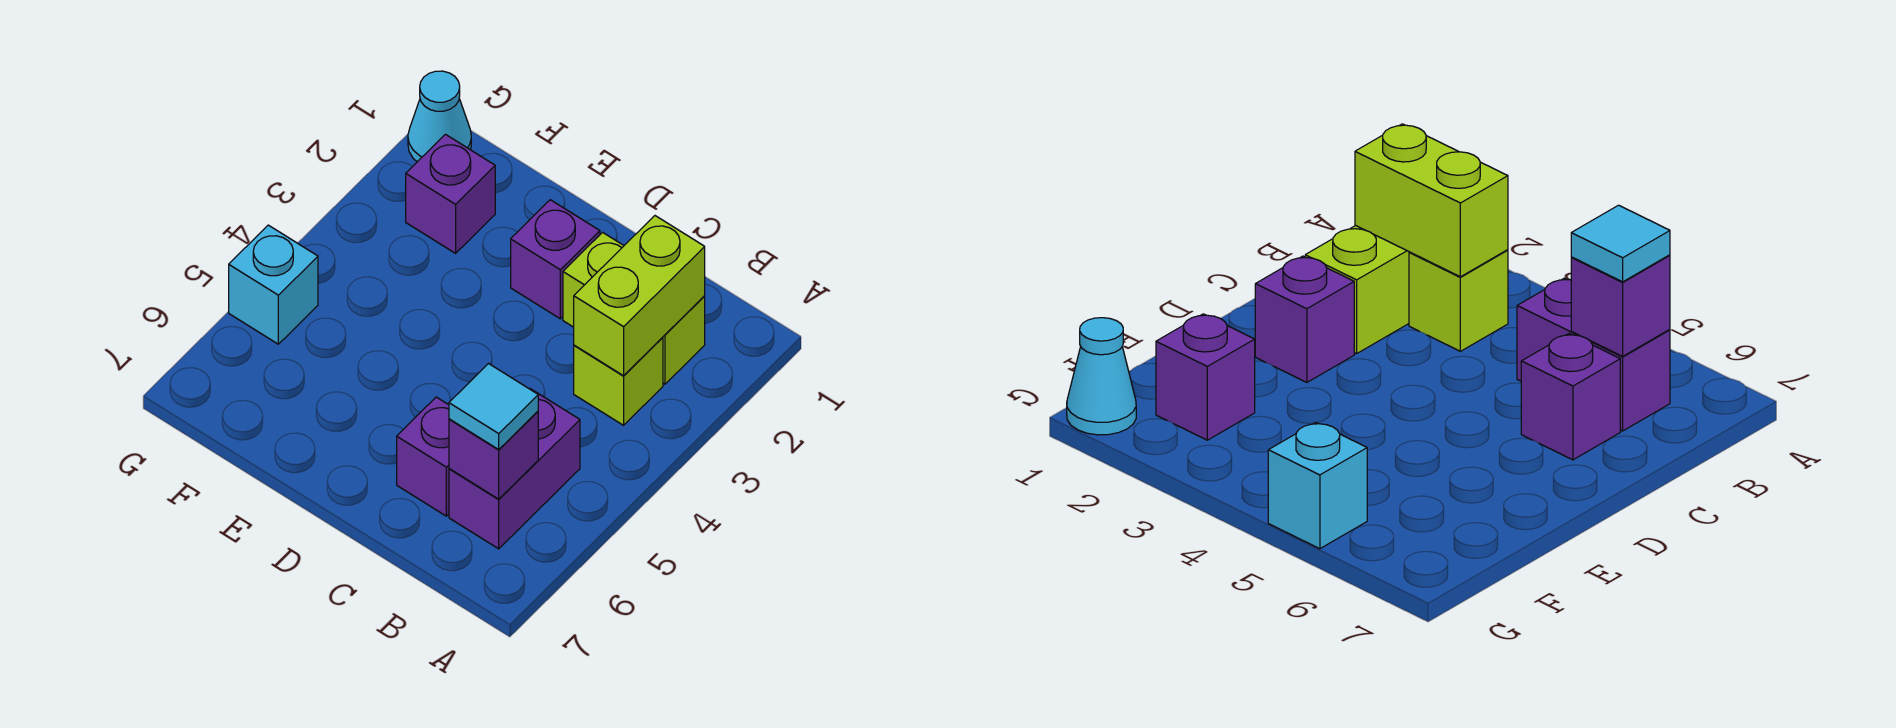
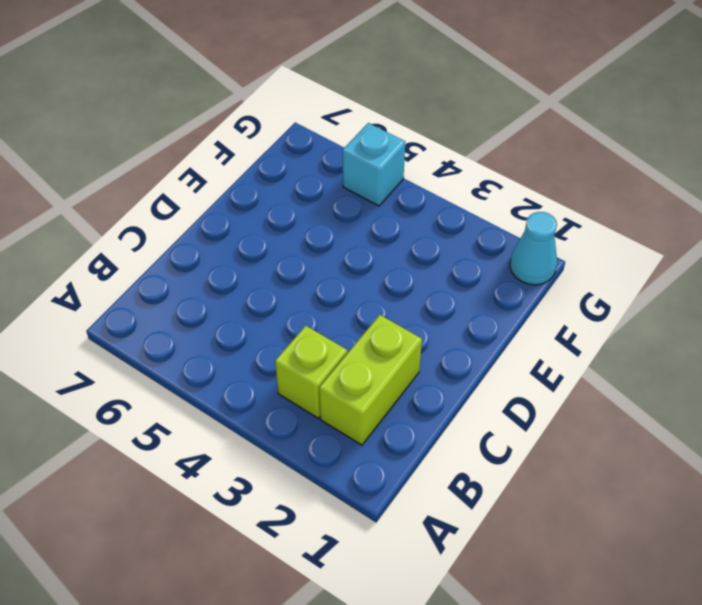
none -> purple 1x2 brick [449,389,580,549]
none -> purple 1x1 brick [397,397,449,516]

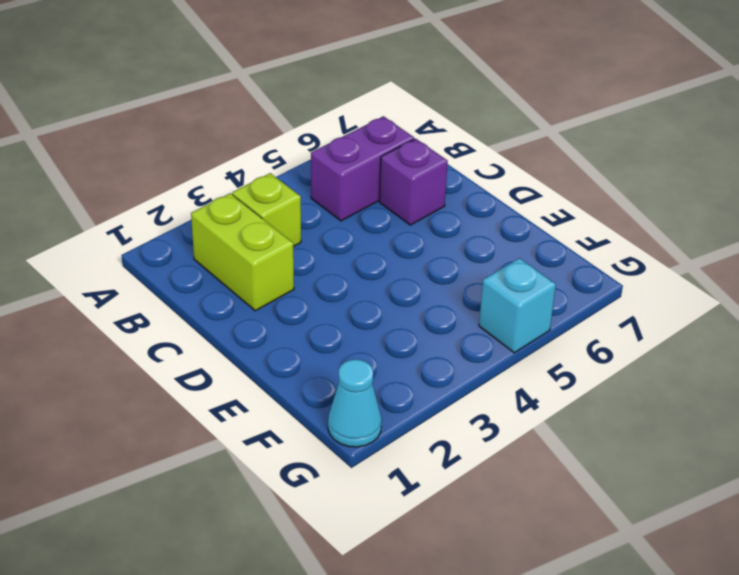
none -> purple 1x1 brick [511,200,600,319]
none -> purple 1x1 brick [406,134,495,253]

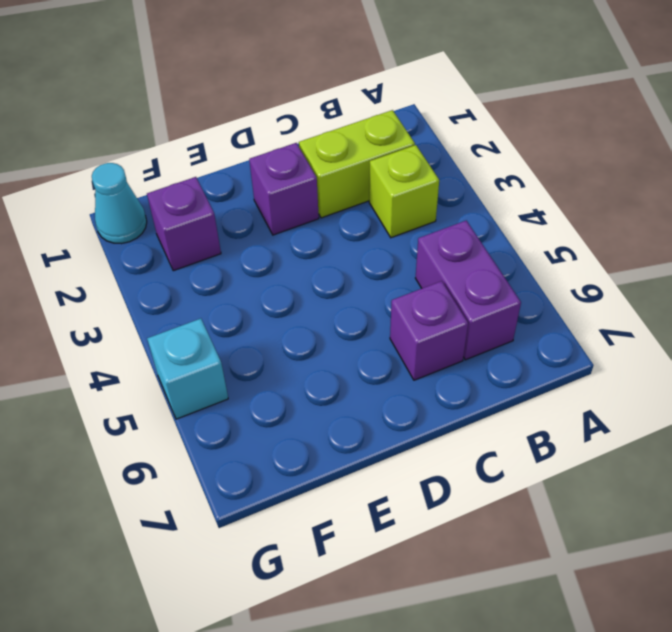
none -> lime 1x2 brick [574,216,705,376]
none -> purple 1x1 brick [449,412,538,499]

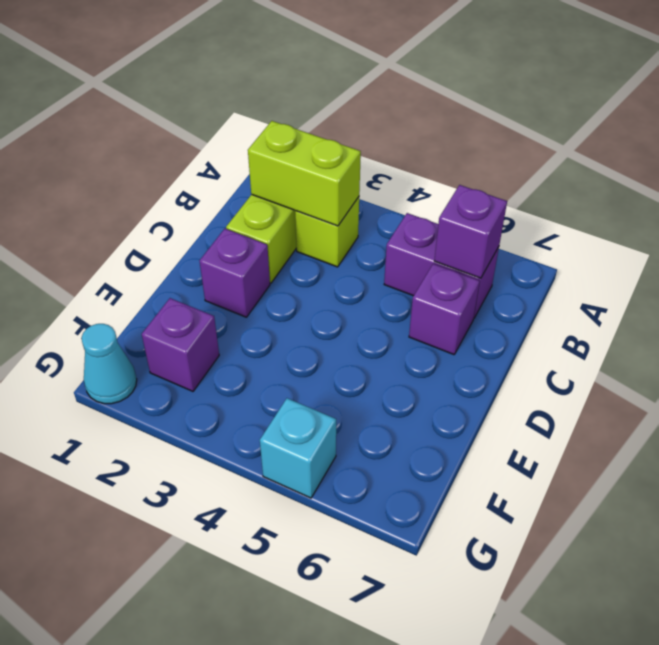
none -> cyan 1x1 tile [449,364,538,449]

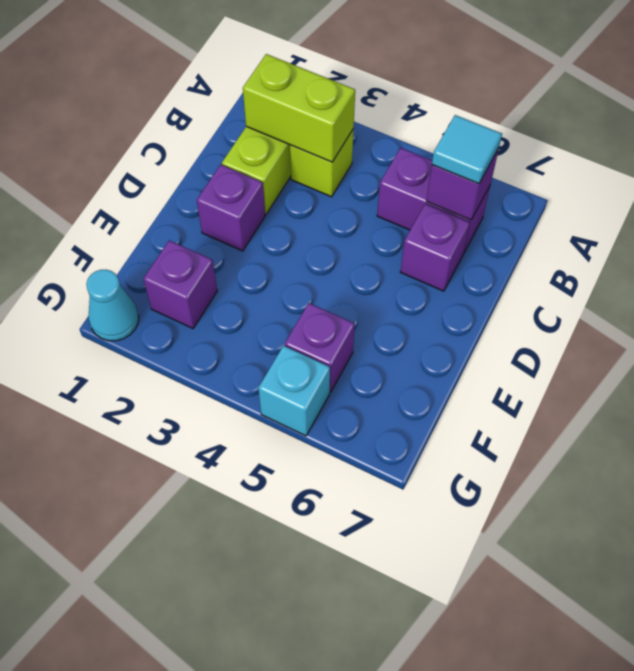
purple 1x1 brick [285,303,355,392] -> none

